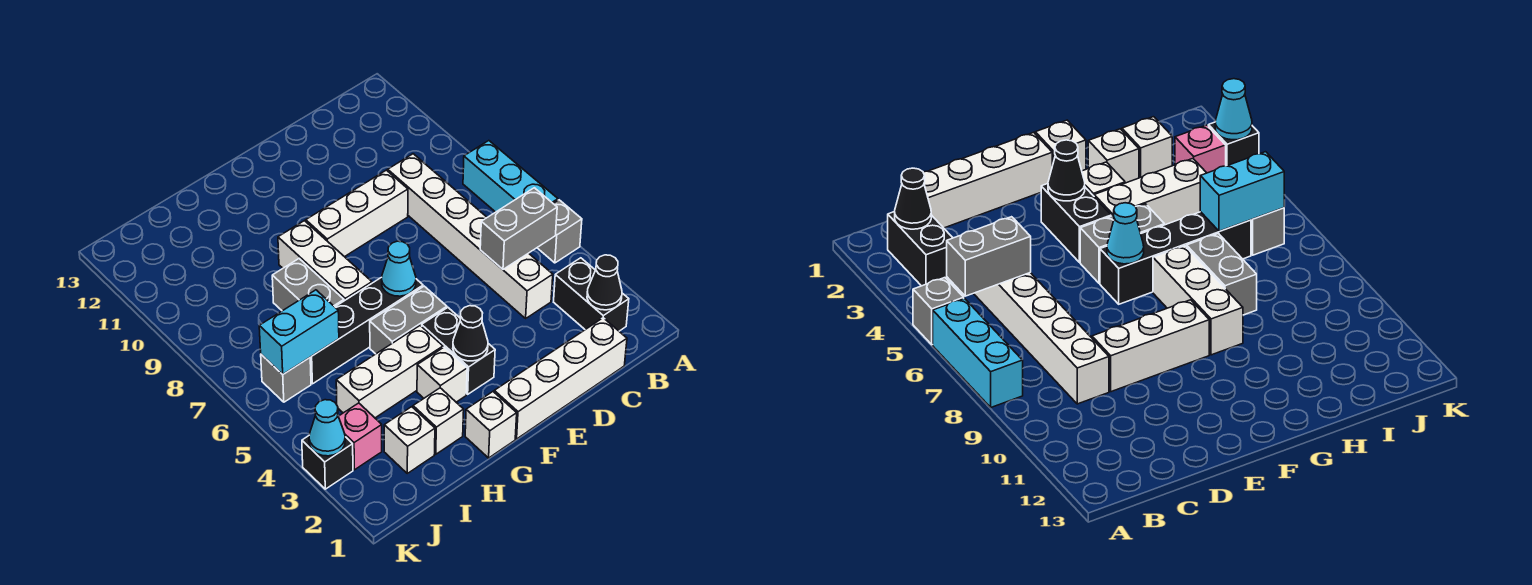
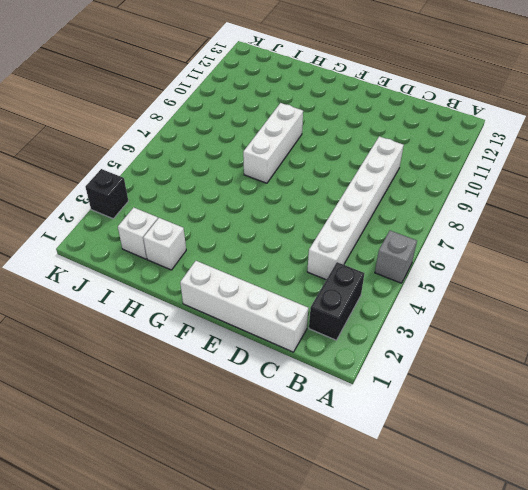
none -> cyan 1x3 brick [463,141,558,212]
none -> white 1x3 brick [306,170,408,257]
none -> black 1x2 brick [422,308,495,394]

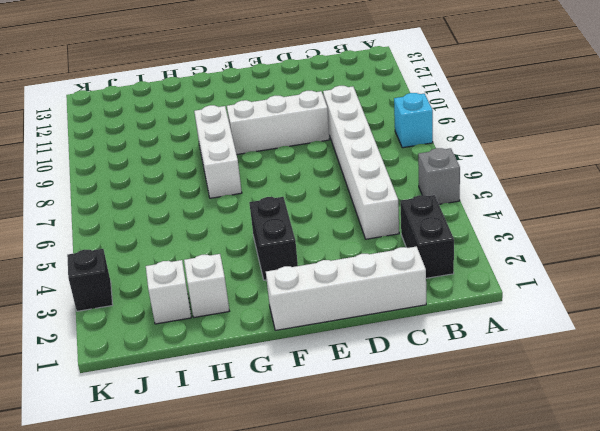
cyan 1x1 brick [394,93,433,148] -> cyan 1x3 brick [463,141,558,212]
none -> grey 1x2 brick [370,286,447,354]
none -> black 1x4 brick [310,277,423,384]
none -> white 1x1 brick [465,392,517,458]

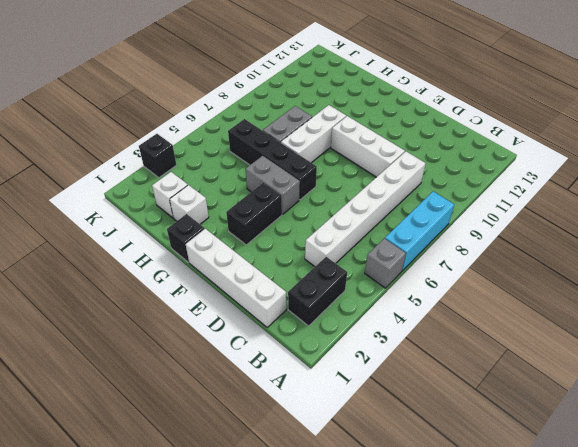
black 1x1 brick [167,214,204,262] -> white 1x1 brick [465,392,517,458]
none -> white 1x1 brick [417,347,467,402]
none -> white 1x3 brick [336,326,443,418]
none -> pink 1x1 brick [338,403,382,470]

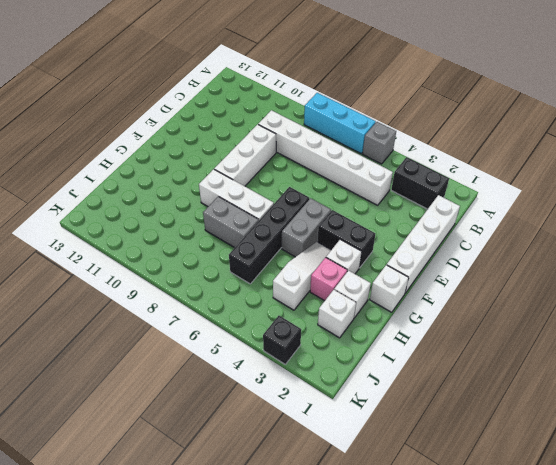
white 1x3 slope [273,242,331,310] -> white 1x3 brick [336,326,443,418]
pink 1x1 brick [310,257,347,301] -> pink 1x1 brick moved to [338,403,382,470]
none -> grey 1x1 brick [261,354,311,402]
none -> black 1x1 cone [587,255,622,310]
none -> grey 1x2 brick [480,188,557,269]

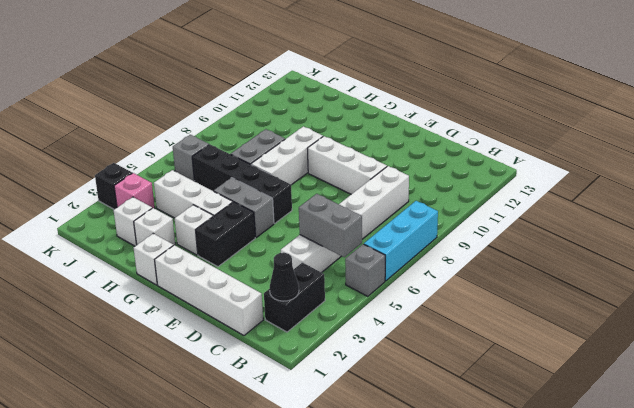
none -> black 1x1 cone [453,306,488,361]
none -> cyan 1x1 cone [382,241,416,296]
none -> cyan 1x2 brick [259,290,339,374]

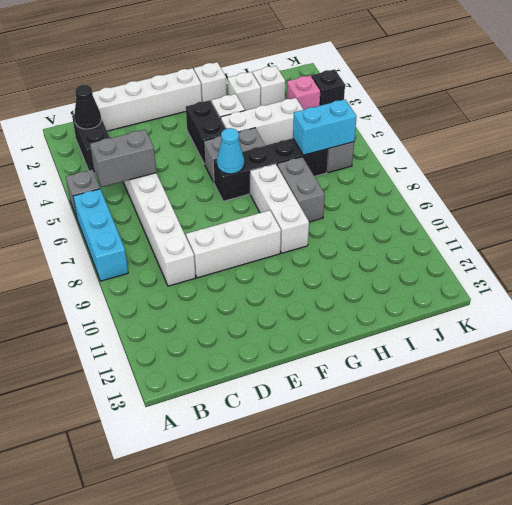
none -> black 1x1 cone [453,306,488,361]
none -> cyan 1x1 cone [309,400,345,456]

